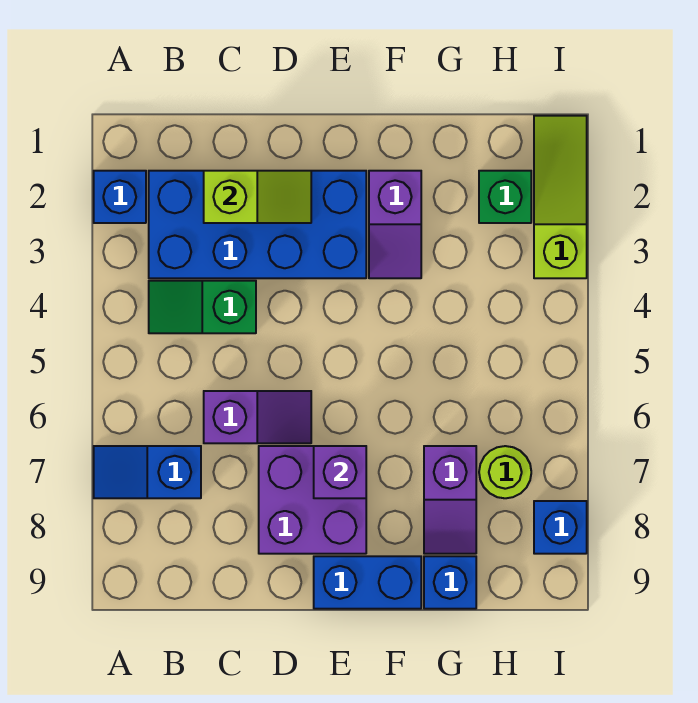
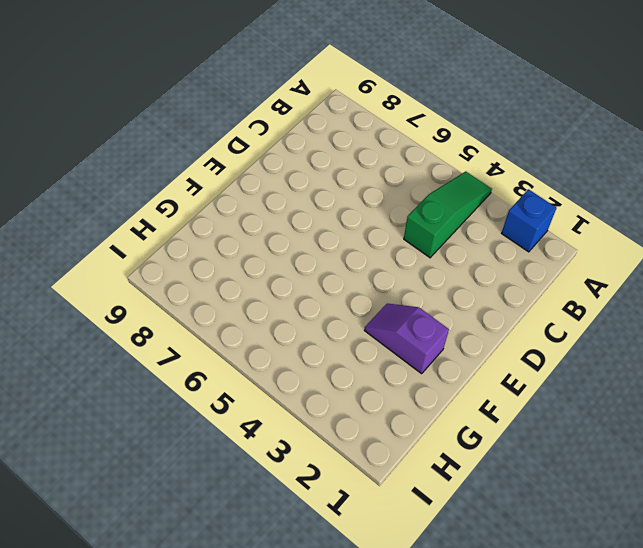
green 1x3 slope [404,172,492,258] -> green 1x2 slope [149,281,256,333]
none -> blue 1x2 slope [94,446,201,498]
none -> blue 2x4 brick [149,171,366,278]
none -> purple 1x2 slope [204,391,311,443]

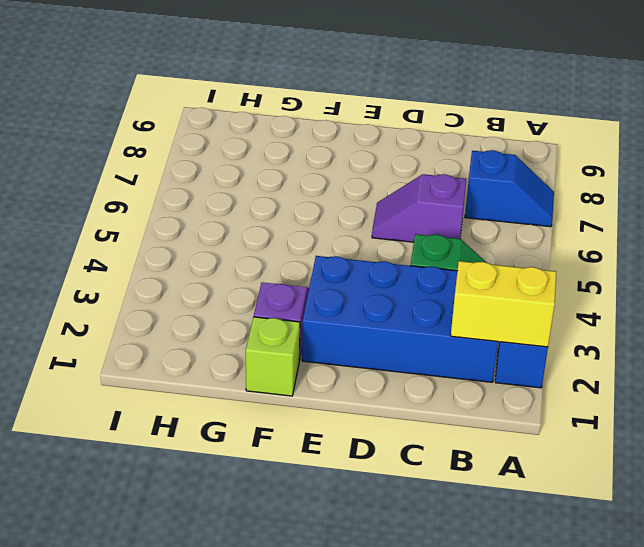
yellow 1x2 brick [451,261,556,347] -> none
lime 1x1 brick [246,317,300,396] -> none
none -> purple 2x2 brick [259,446,366,554]
none -> blue 1x2 brick [314,556,421,609]
none -> purple 1x2 slope [424,446,476,554]

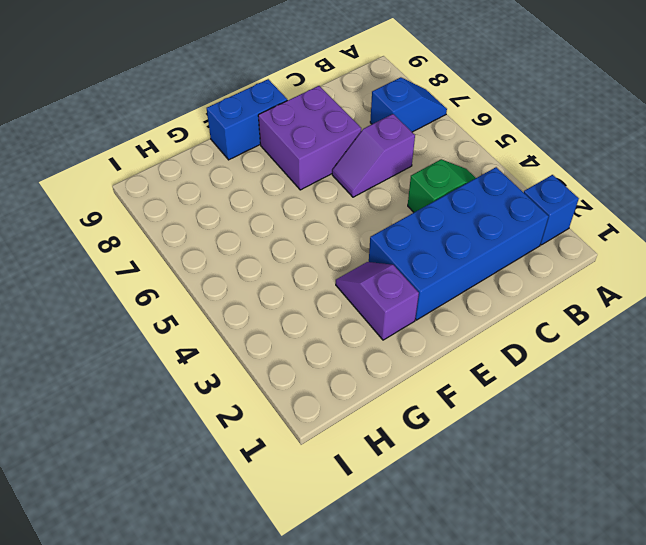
none -> purple 1x2 slope [424,446,476,554]
none -> blue 1x1 brick [424,556,476,609]
none -> green 1x1 brick [479,171,531,223]

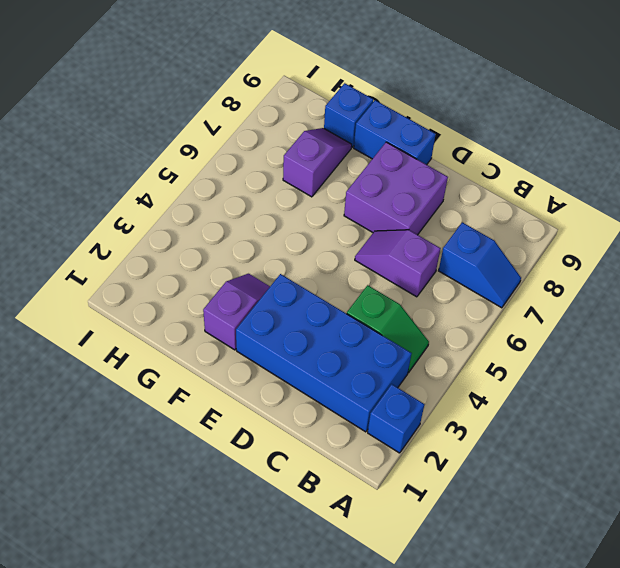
none -> green 1x1 brick [479,171,531,223]
none -> lime 1x1 round brick [479,446,531,498]
none -> lime 1x3 slope [534,116,587,278]

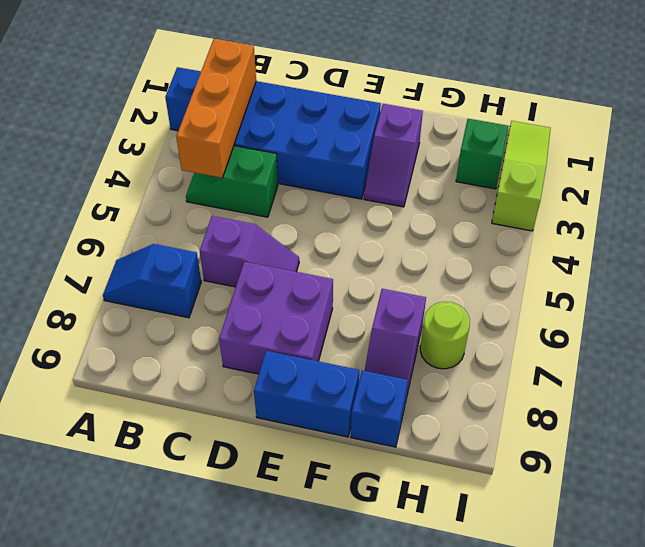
orange 1x3 brick [176,39,256,178] -> none
none -> blue 1x1 brick [534,501,587,554]
none -> lime 1x2 slope [204,171,311,223]
none -> purple 1x1 brick [314,446,366,498]

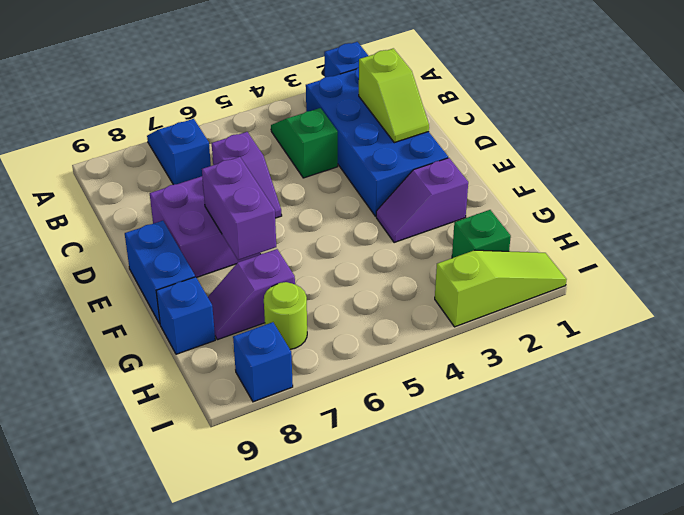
purple 1x2 brick [202,157,276,260] -> purple 1x1 brick [314,446,366,498]

